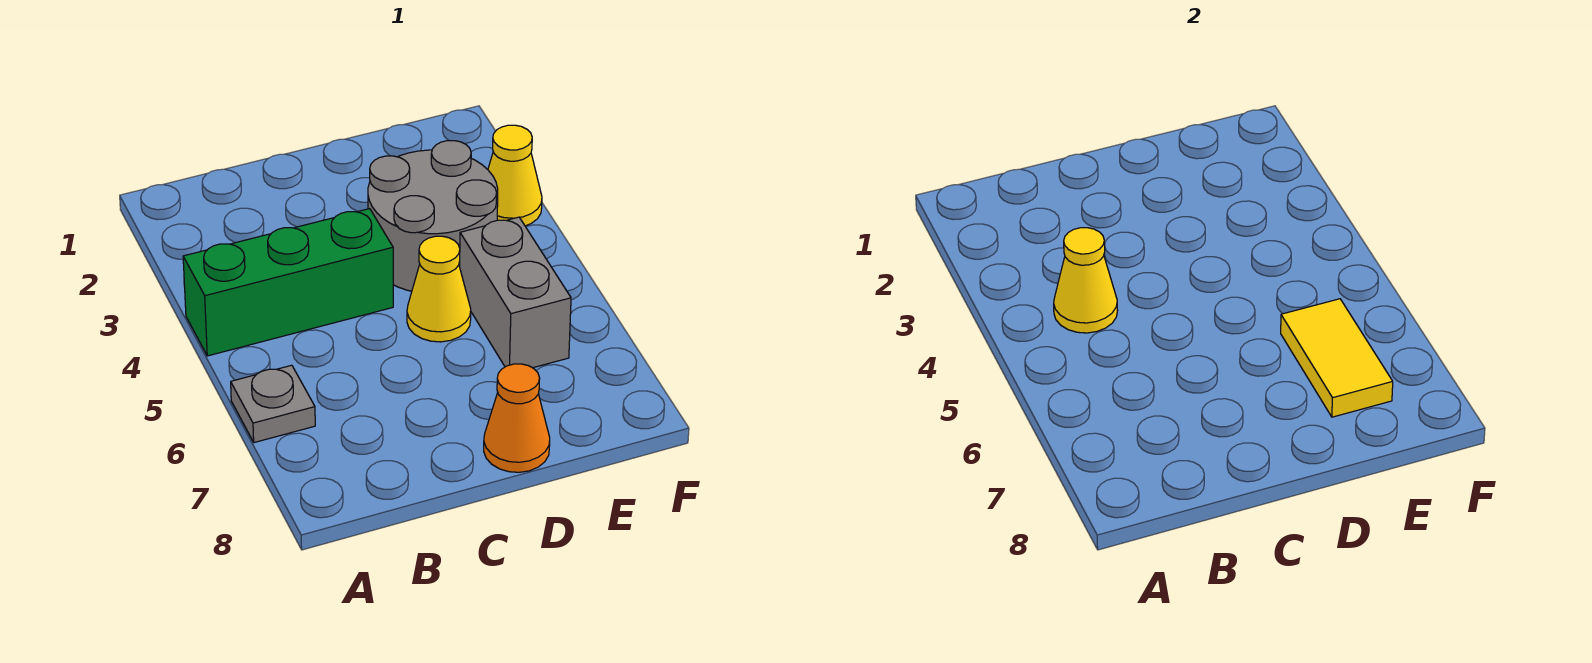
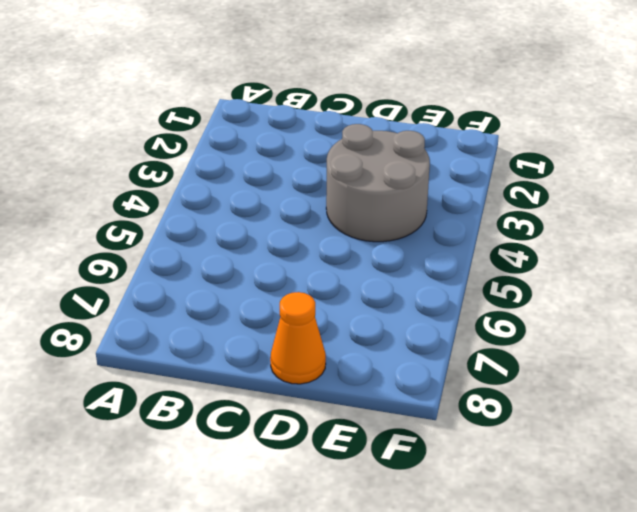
none -> green 1x3 brick [183,209,393,356]
none -> grey 1x1 plate [231,365,315,443]

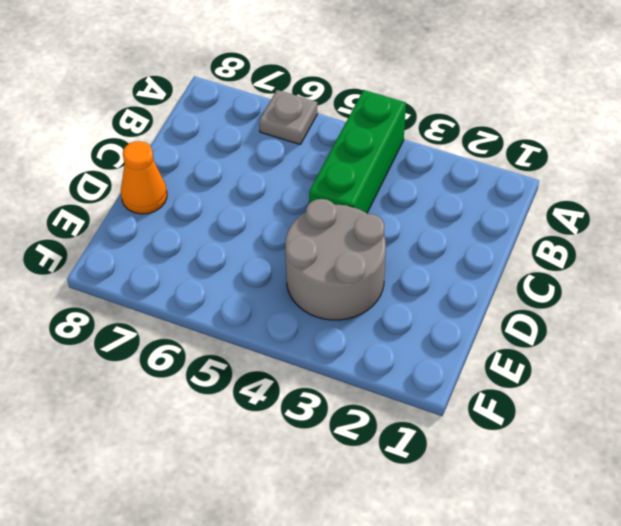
none -> yellow 1x1 cone [407,236,471,342]
none -> grey 1x2 brick [460,217,571,368]

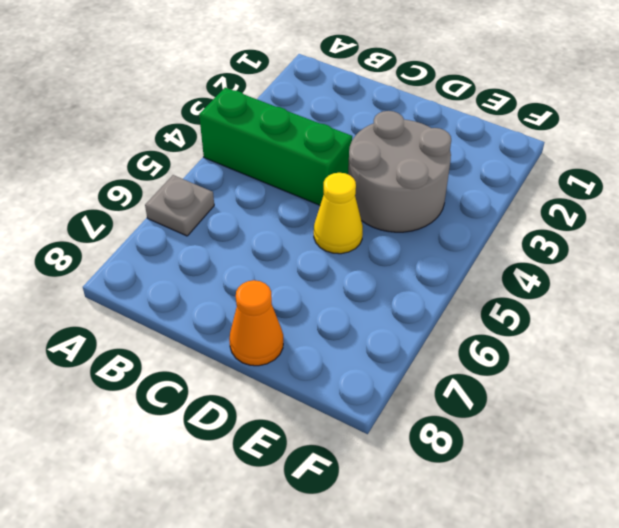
none -> grey 1x2 brick [460,217,571,368]
none -> yellow 1x1 cone [488,125,542,226]

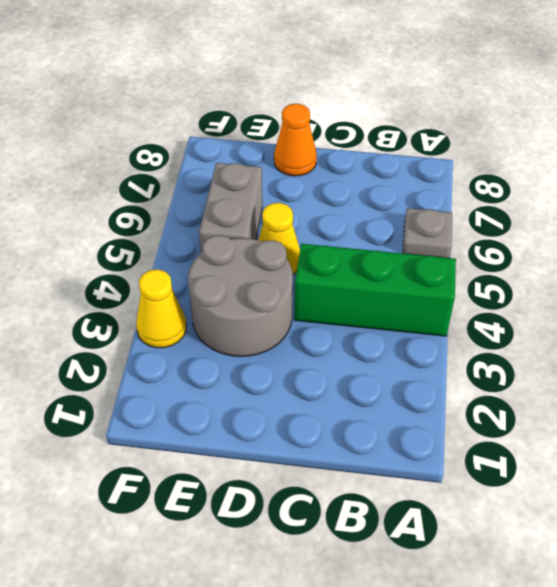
none -> yellow 1x1 cone [1054,228,1118,333]
none -> yellow 1x2 tile [1281,299,1393,417]

